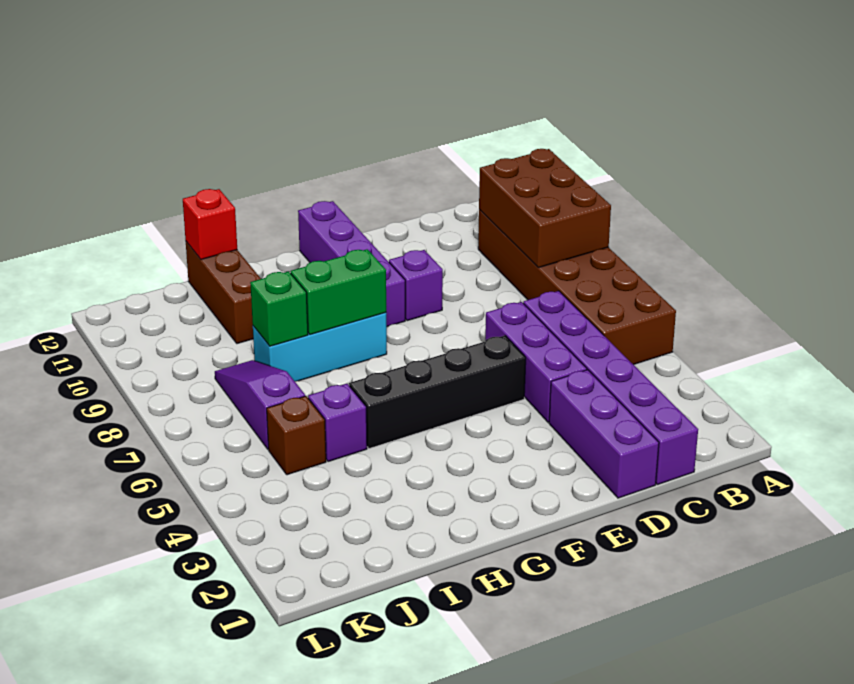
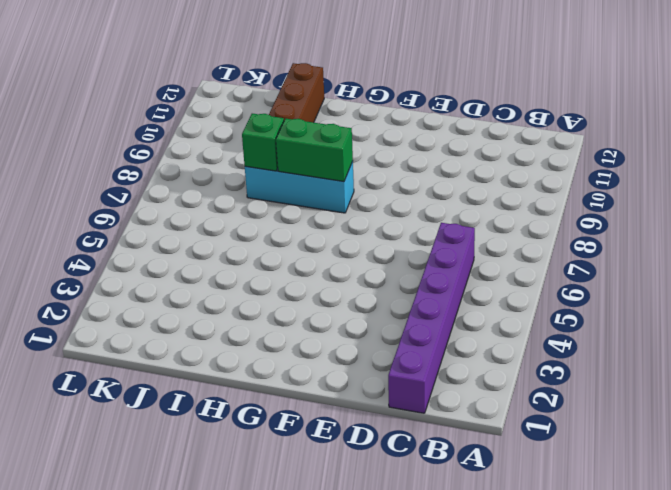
none -> brown 2x6 brick [478,210,676,365]
none -> purple 1x3 brick [549,370,659,498]
none -> purple 1x3 brick [485,302,587,422]

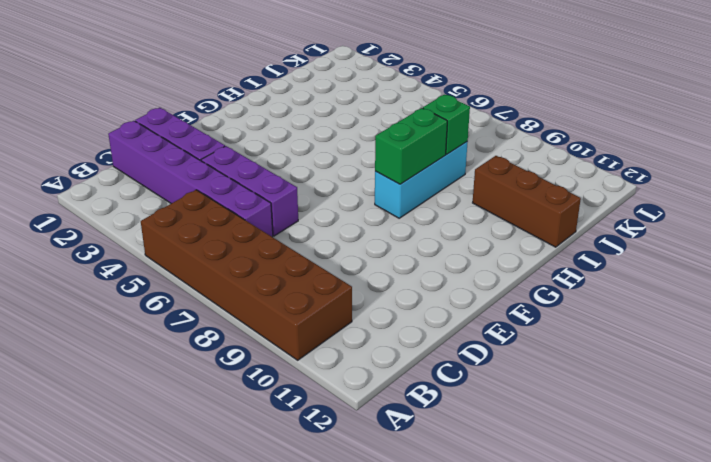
none -> black 1x4 brick [349,336,526,449]
none -> purple 1x1 brick [389,250,443,321]
none -> purple 1x4 brick [298,201,405,327]

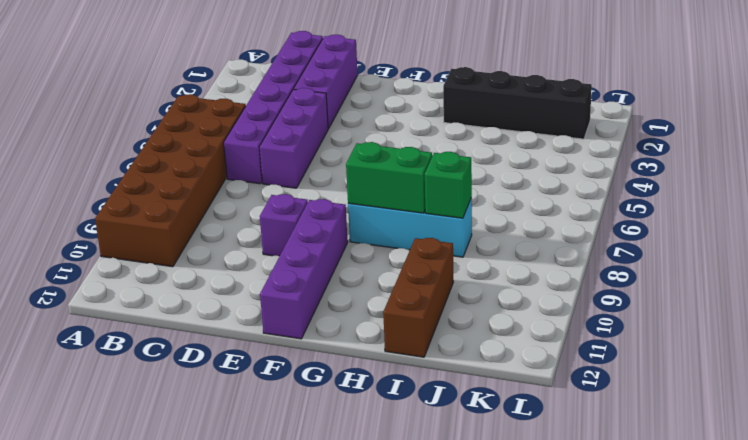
black 1x4 brick [443,67,592,139] -> black 1x4 brick moved to [349,336,526,449]
none -> purple 1x1 brick [308,384,367,462]
none -> brown 1x1 brick [267,396,326,475]
none -> purple 1x3 slope [215,360,305,449]

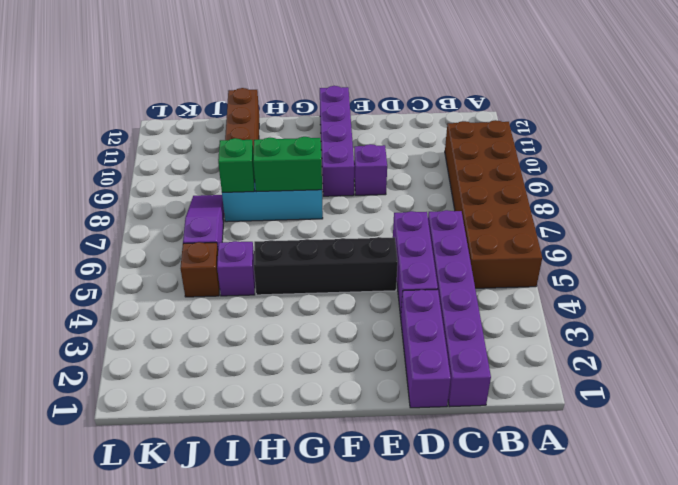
none -> brown 2x3 brick [479,149,611,268]
none -> red 1x1 brick [183,189,237,259]

